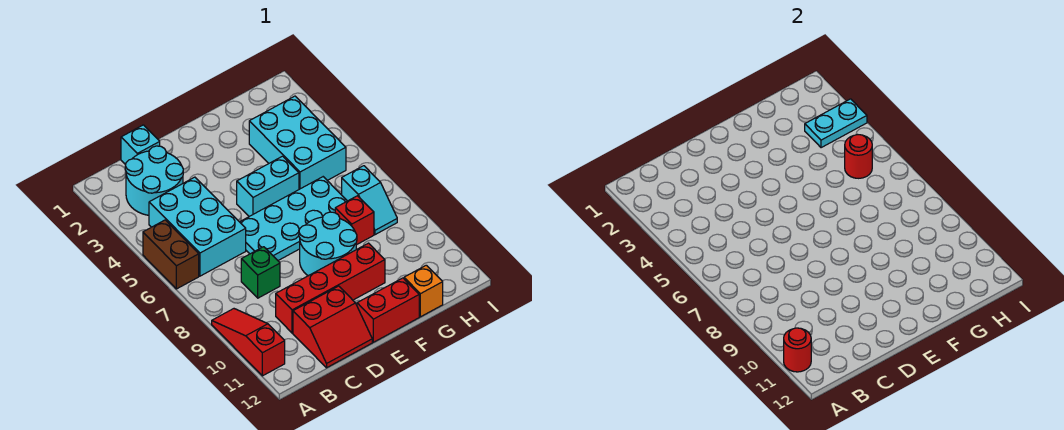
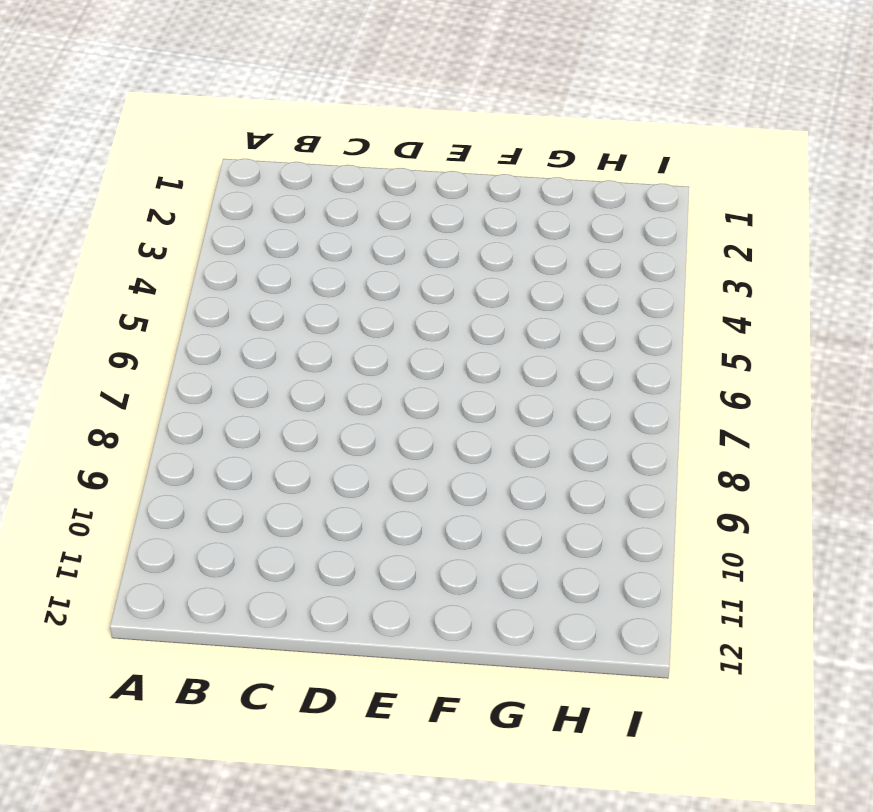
none -> brown 1x2 brick [143,220,199,289]
none -> red 1x3 slope [212,309,285,376]
none -> cyan 2x2 round brick [125,146,183,215]

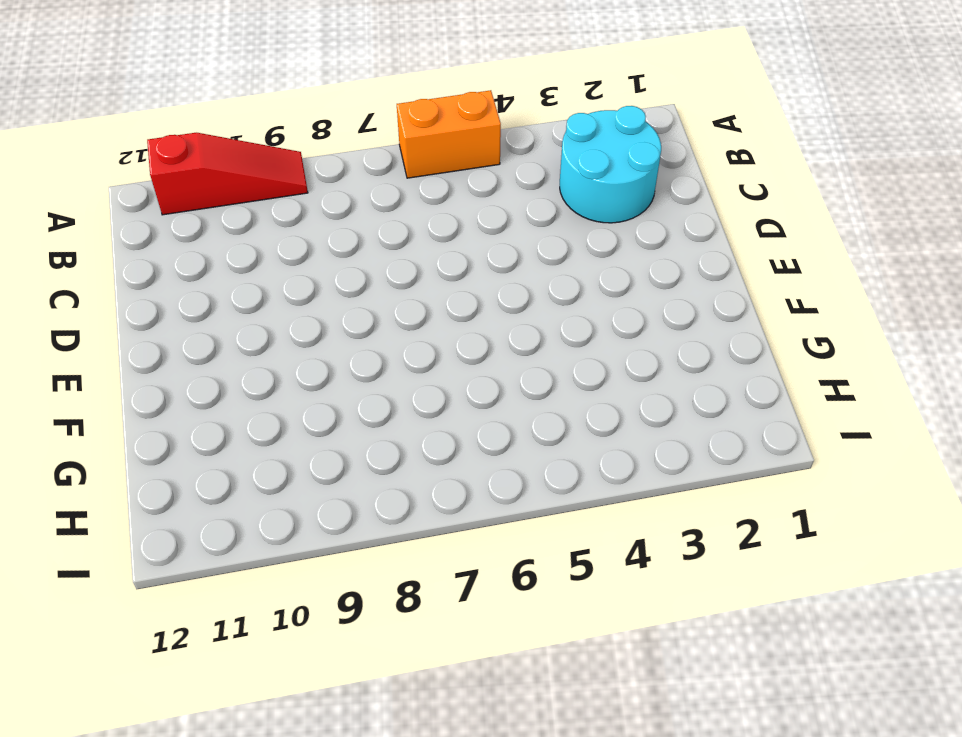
orange 1x2 brick [397,90,501,178] -> brown 1x2 brick [143,220,199,289]
none -> cyan 2x3 brick [149,177,246,276]
none -> cyan 1x1 brick [121,125,160,165]
none -> green 1x1 brick [241,247,280,298]

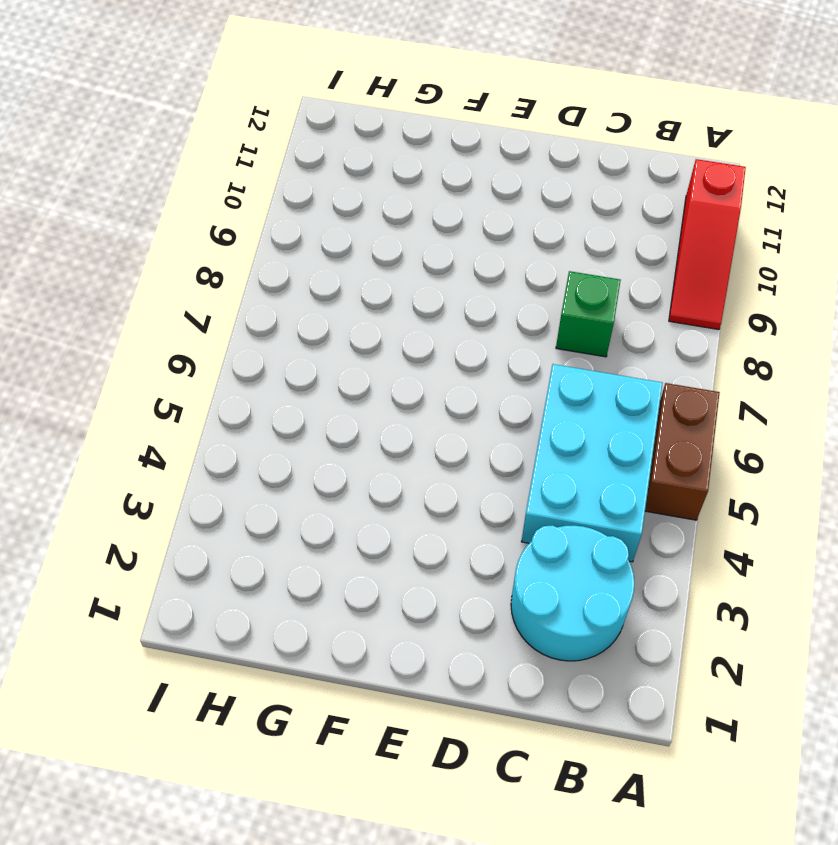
none -> cyan 1x1 brick [121,125,160,165]
none -> red 1x4 brick [276,243,385,333]
none -> red 2x2 slope [293,286,372,368]

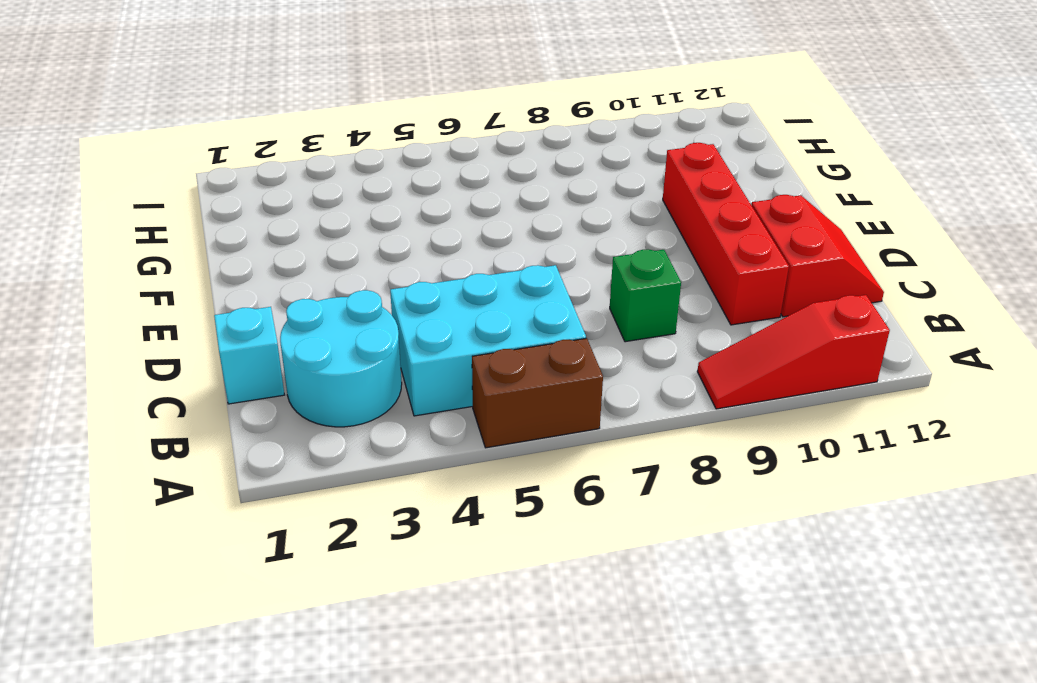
none -> cyan 2x4 plate [240,177,347,260]
none -> cyan 1x2 brick [237,156,299,216]
none -> cyan 2x2 round brick [299,212,357,276]

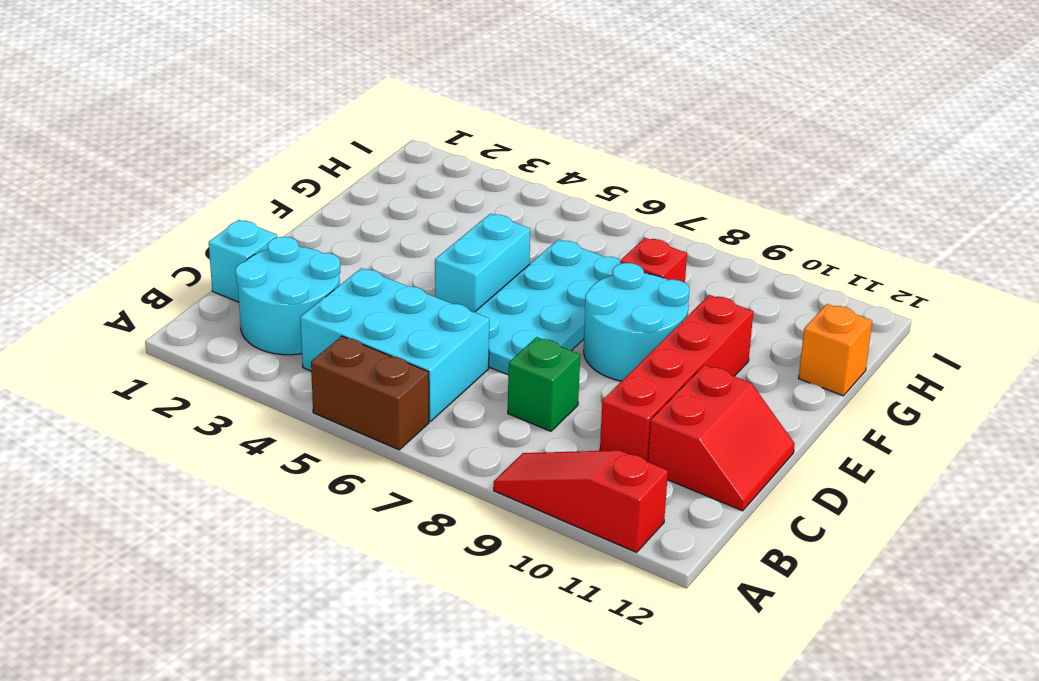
none -> red 1x2 brick [357,278,419,342]
none -> cyan 2x3 brick [249,96,346,189]
none -> cyan 1x2 slope [342,166,397,235]

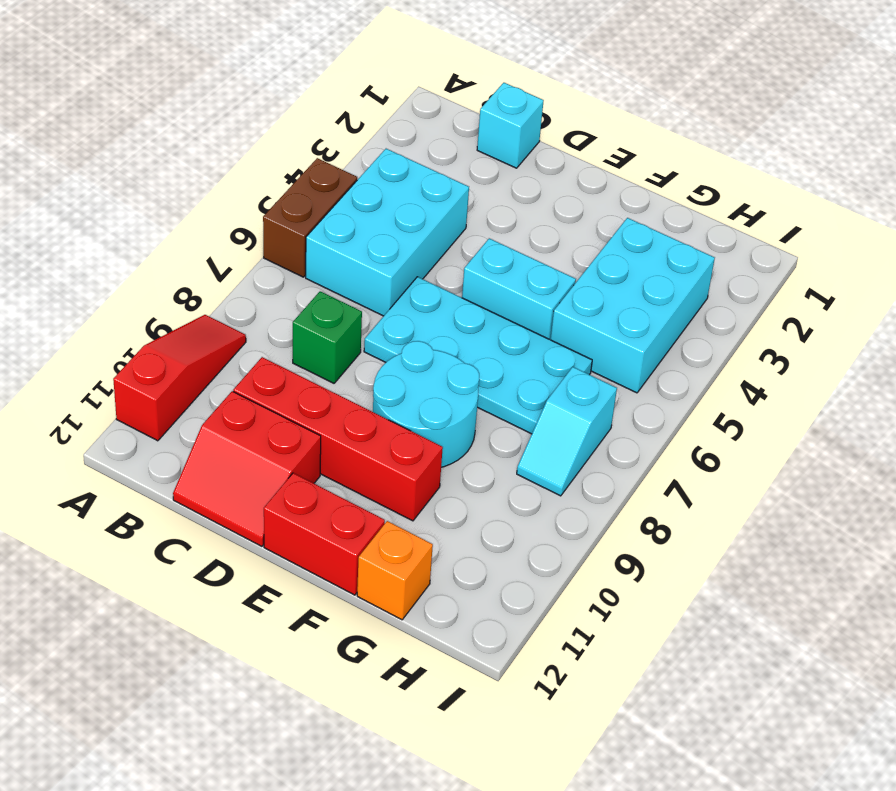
none -> cyan 2x2 round brick [125,146,183,215]
none -> red 1x1 brick [335,196,374,245]
none -> red 1x1 round brick [784,328,811,372]

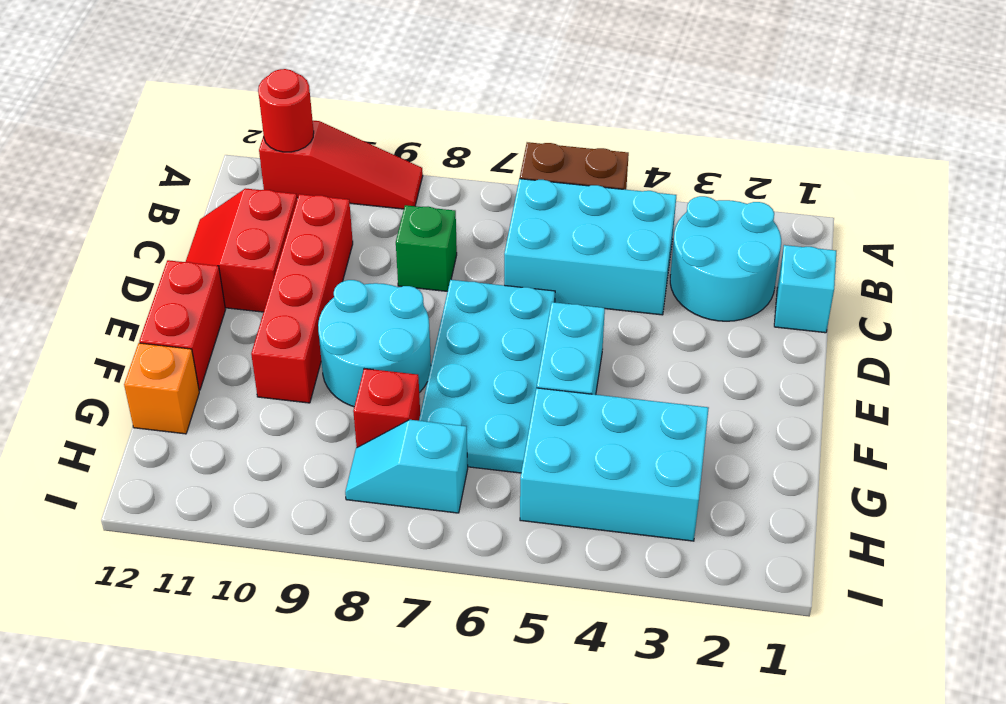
none -> cyan 1x2 plate [805,99,867,148]
none -> red 1x1 round brick [845,135,872,178]

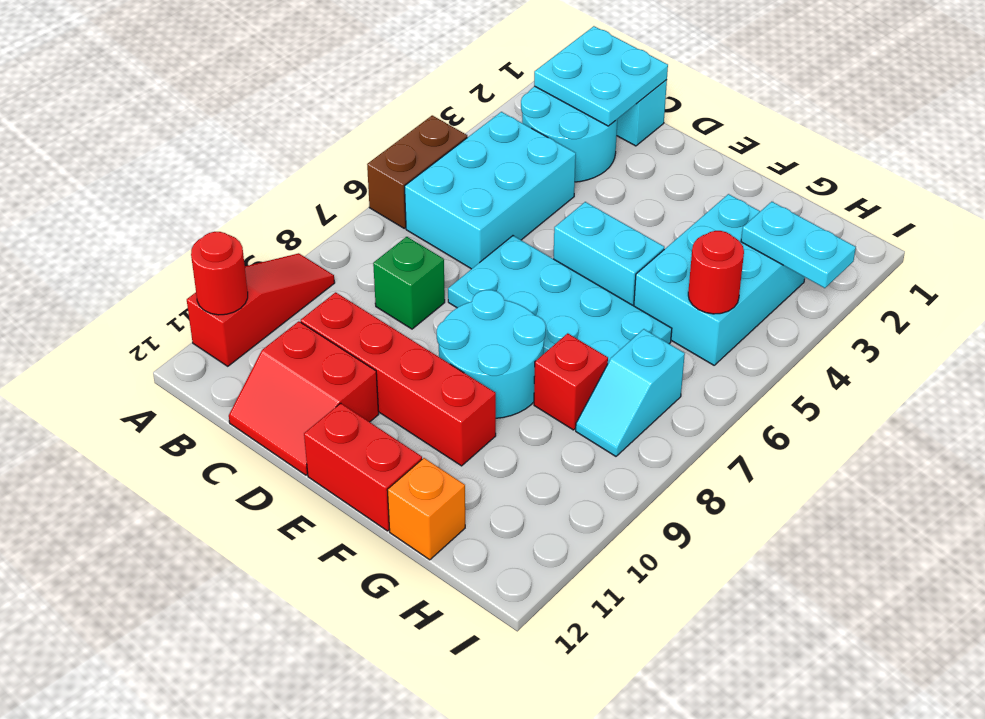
cyan 2x2 plate [534,26,668,126] -> none

